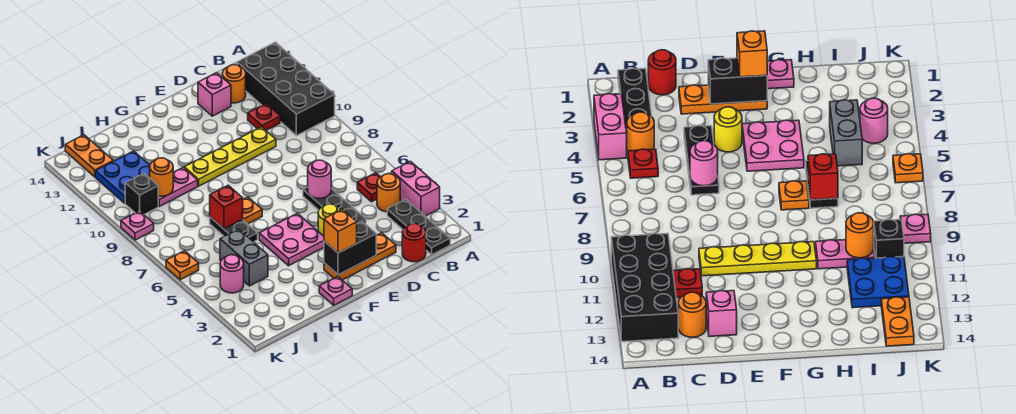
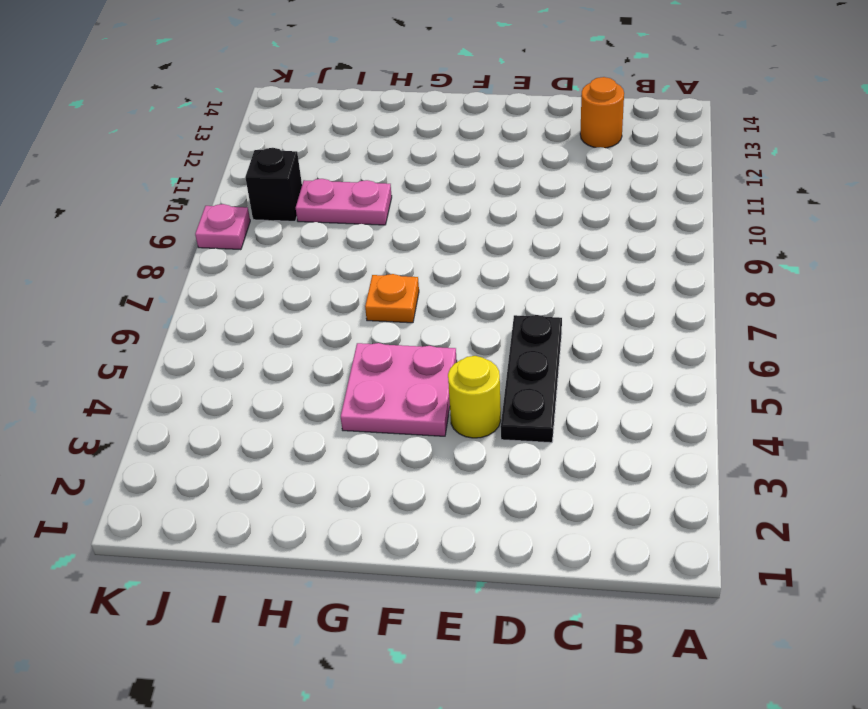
none -> pink 1x2 brick [392,161,440,216]
none -> black 2x4 brick [237,42,335,136]
none -> black 1x3 plate [387,199,450,255]
none -> orange 1x1 round brick [377,174,400,212]

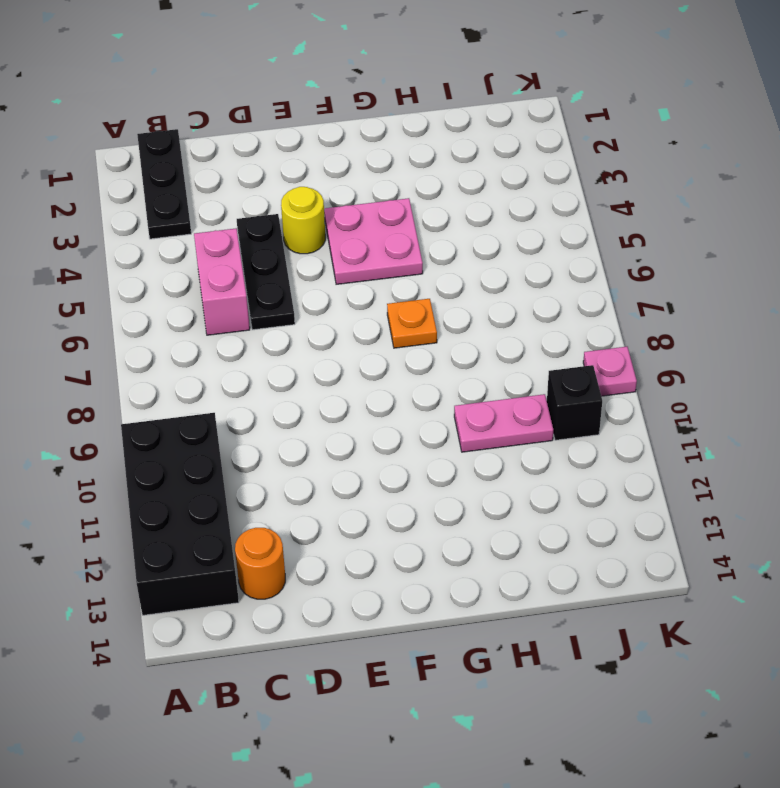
pink 1x2 brick [194,228,250,335] -> pink 1x2 brick moved to [392,161,440,216]
none -> orange 1x1 round brick [377,174,400,212]
none -> red 1x1 plate [357,173,380,202]
none -> red 1x1 round brick [402,224,426,262]
none -> red 1x1 plate [248,104,281,130]

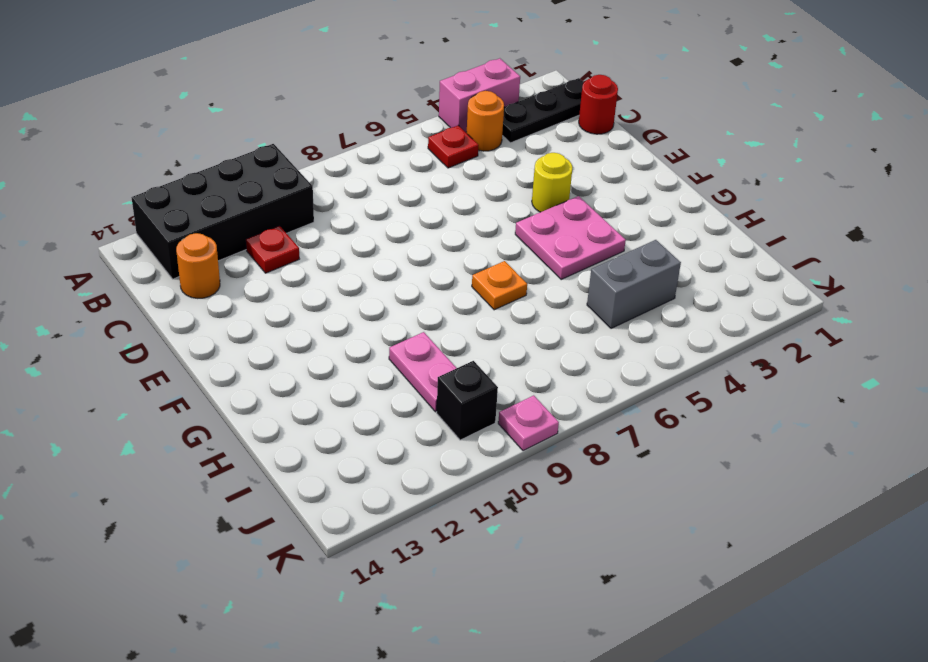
none -> orange 1x3 plate [324,233,396,280]
none -> black 1x3 plate [303,187,366,224]
none -> yellow 1x4 plate [184,127,276,186]
none -> pink 1x1 brick [198,73,231,116]

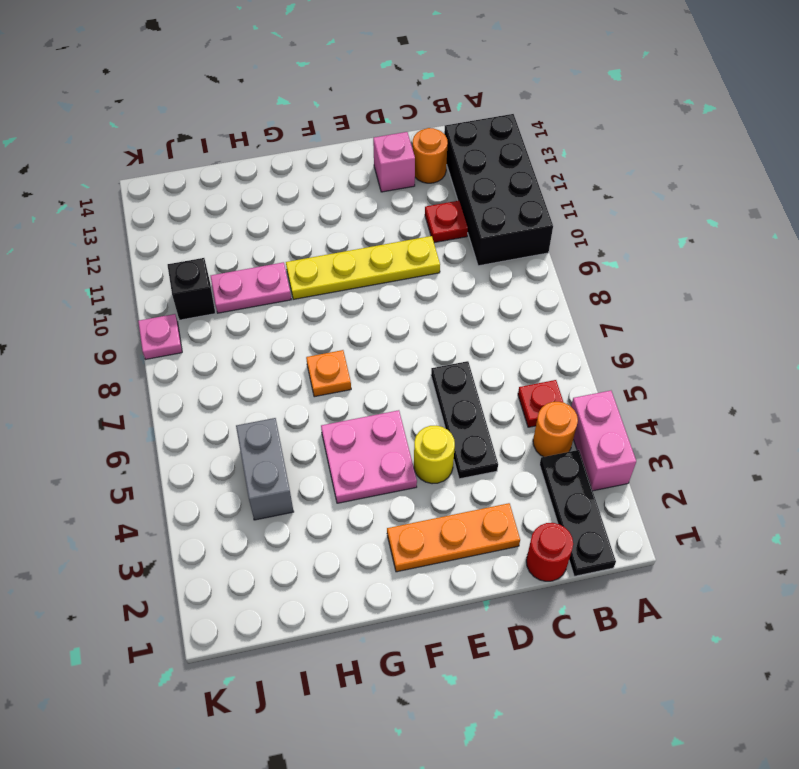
none -> pink 1x1 plate [319,277,352,305]
none -> black 1x2 plate [210,217,258,242]
none -> blue 2x2 plate [95,151,150,203]
none -> pink 1x1 round brick [220,255,244,293]

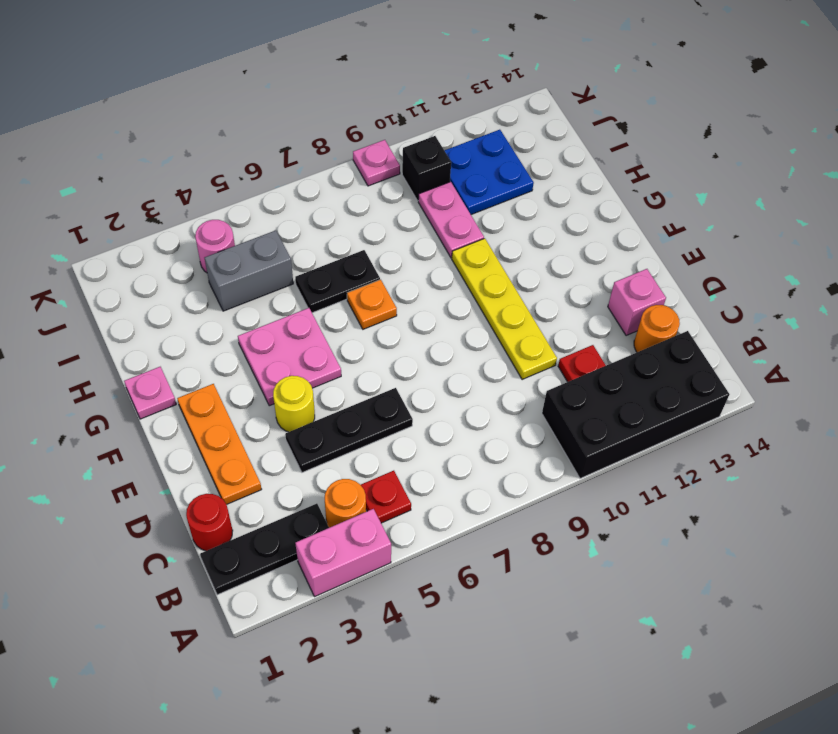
none -> orange 1x2 plate [65,135,113,177]
none -> orange 1x1 plate [166,251,199,280]
none -> pink 1x1 round brick [308,160,331,199]
none -> black 1x2 brick [324,221,376,275]

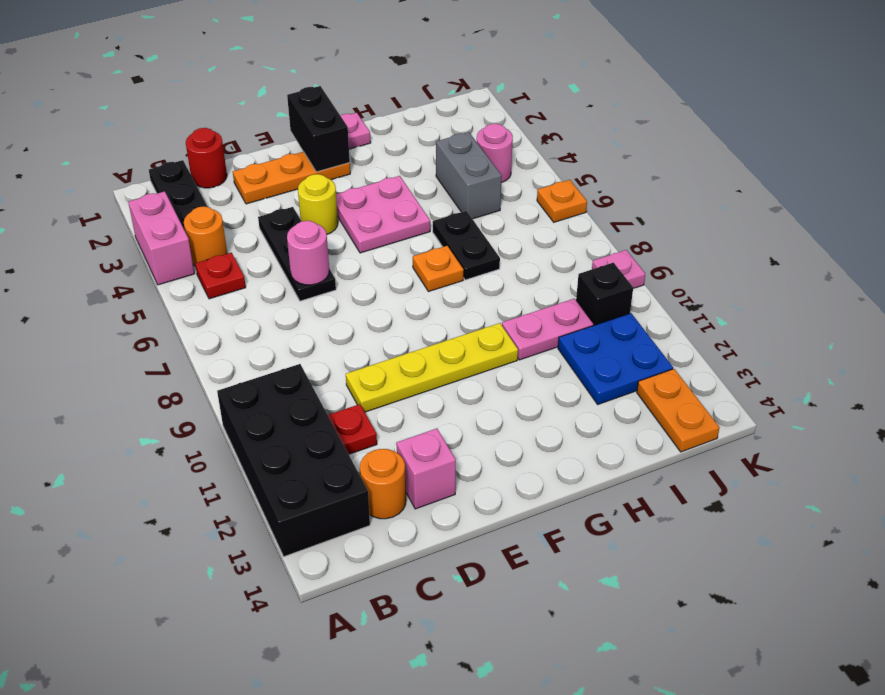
black 1x2 brick [287,86,350,172] -> black 1x2 brick turned to [324,221,376,275]
none -> red 1x1 brick [210,185,243,229]
none -> orange 1x1 round brick [150,158,173,196]
none -> orange 1x1 brick [324,209,357,253]

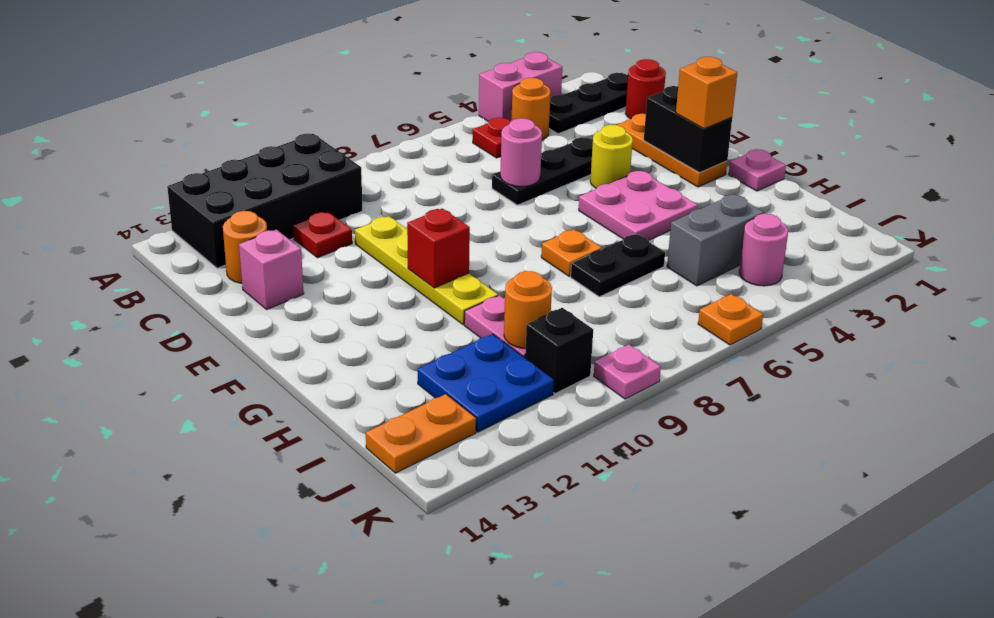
red 1x1 brick [407,208,470,288] -> red 1x1 brick moved to [210,185,243,229]

